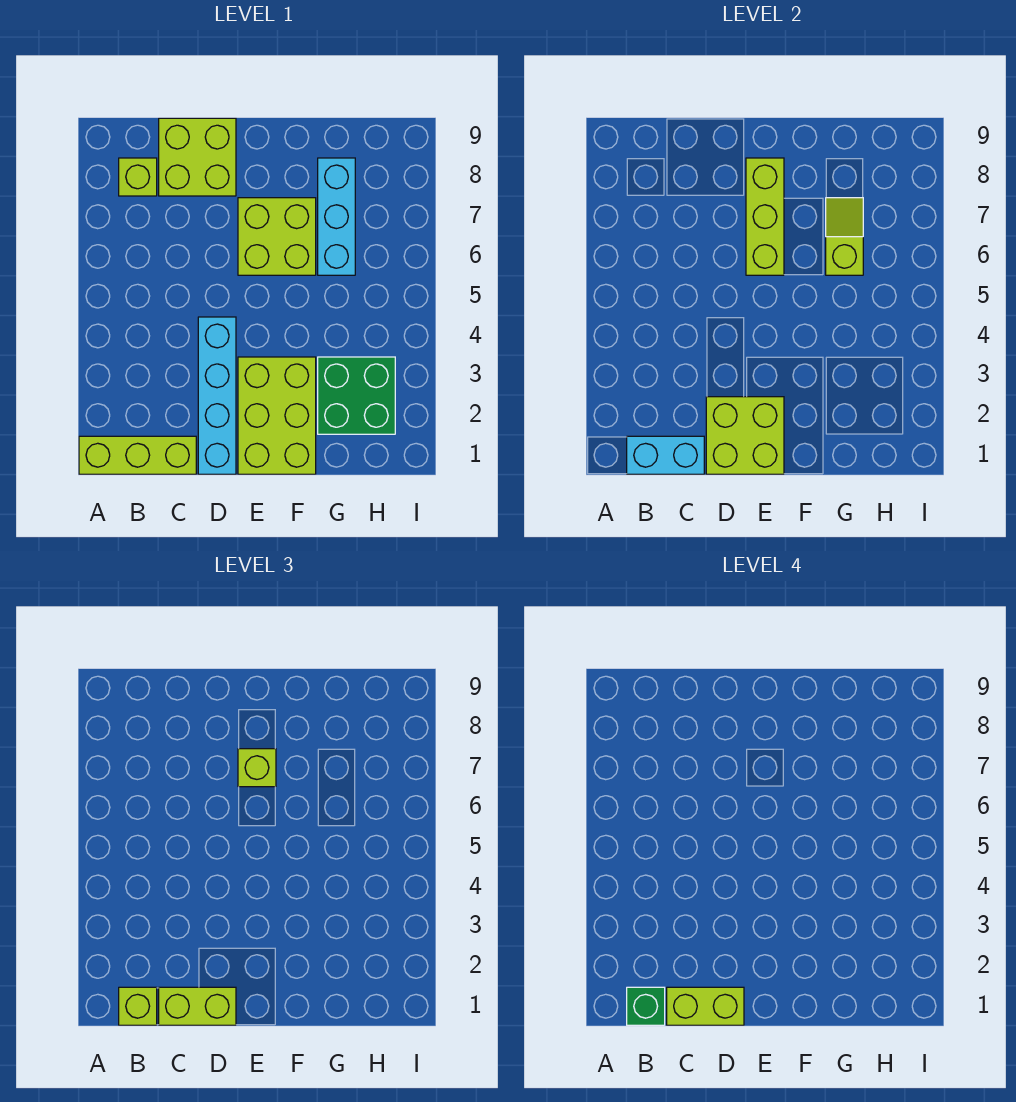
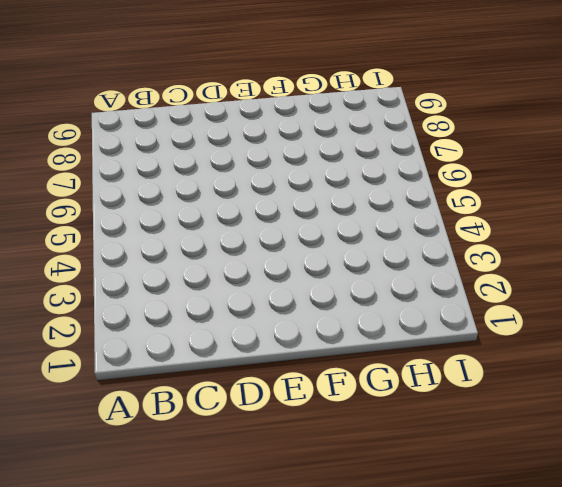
none -> lime 1x3 brick [79,436,196,474]
none -> lime 1x1 brick [119,158,157,196]
none -> lime 2x2 brick [159,118,236,196]

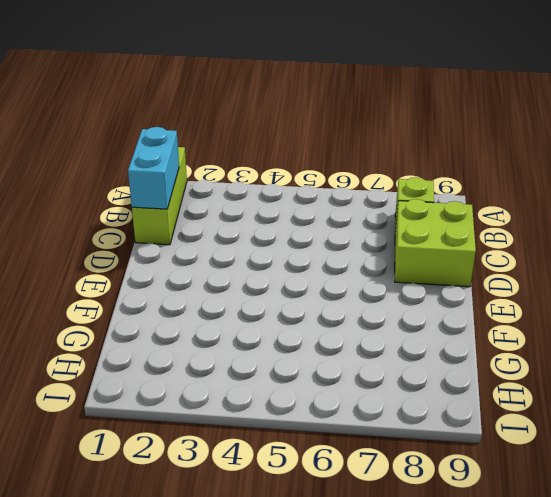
none -> cyan 1x4 brick [198,317,236,474]
none -> lime 2x3 brick [238,357,316,474]
none -> lime 2x2 brick [238,198,316,275]

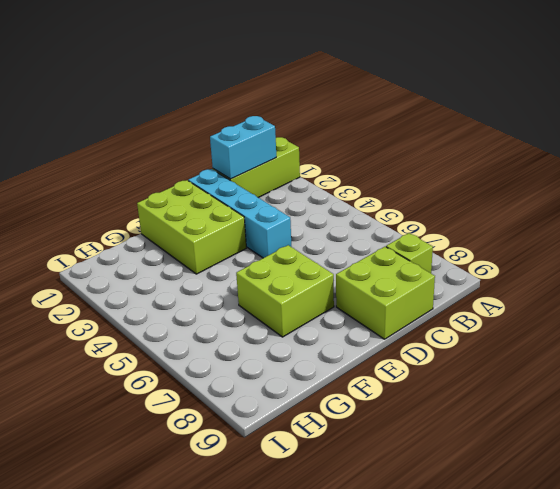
none -> green 2x2 brick [318,357,395,434]
none -> cyan 1x3 brick [318,158,355,275]
none -> lime 2x2 brick [706,397,784,474]

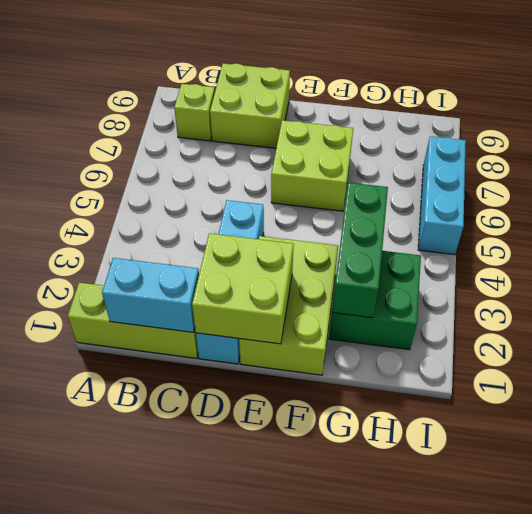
green 1x3 brick [332,183,388,318] -> none
cyan 1x3 brick [418,136,466,255] -> cyan 1x3 brick moved to [318,158,355,275]
none -> lime 1x3 brick [746,158,784,275]
none -> lime 1x2 slope [826,198,863,275]
none -> lime 1x1 brick [119,987,157,1025]

